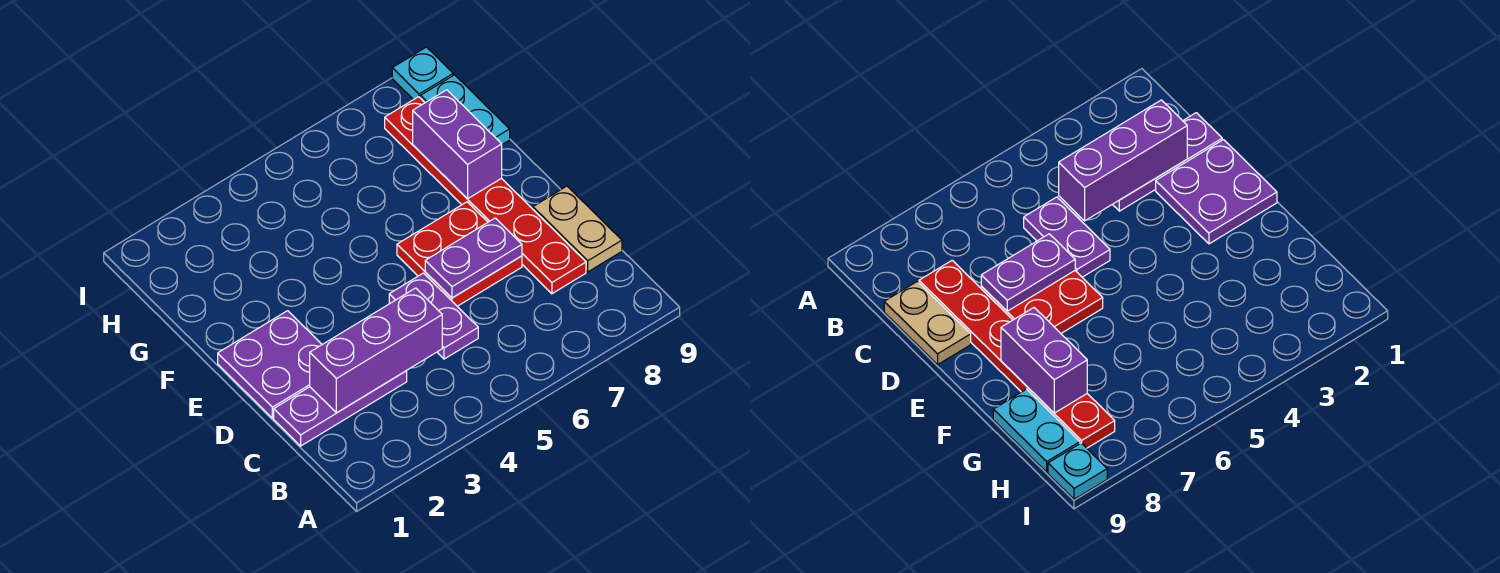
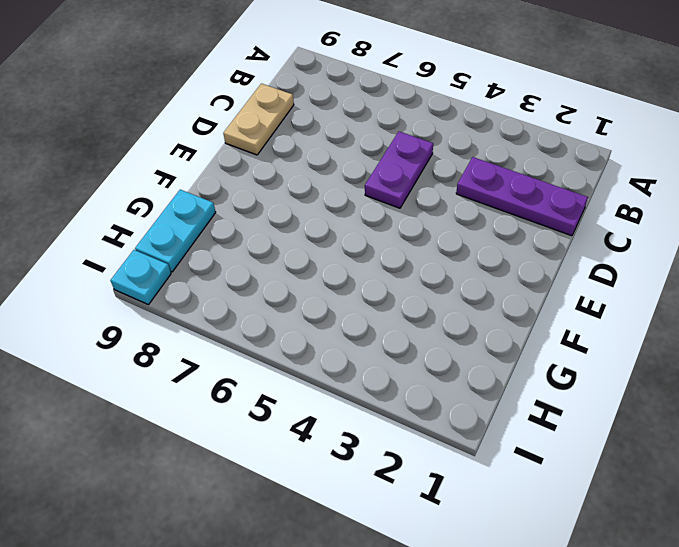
none -> red 1x6 plate [385,97,586,294]
none -> purple 2x2 plate [218,311,322,418]

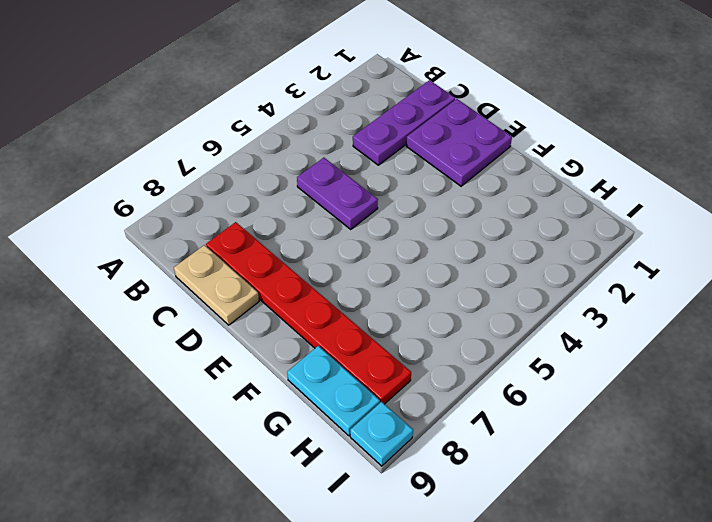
none -> red 2x2 plate [397,202,522,306]
none -> purple 1x3 brick [310,288,442,413]

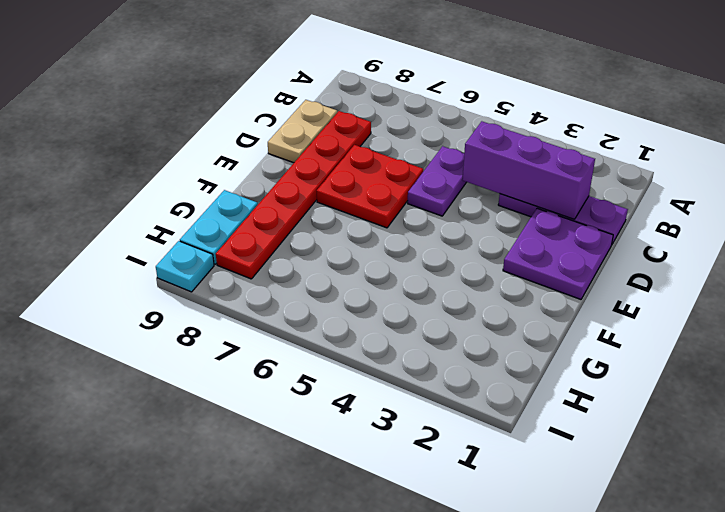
none -> purple 1x2 plate [425,218,522,298]
none -> purple 1x2 brick [413,90,502,199]

